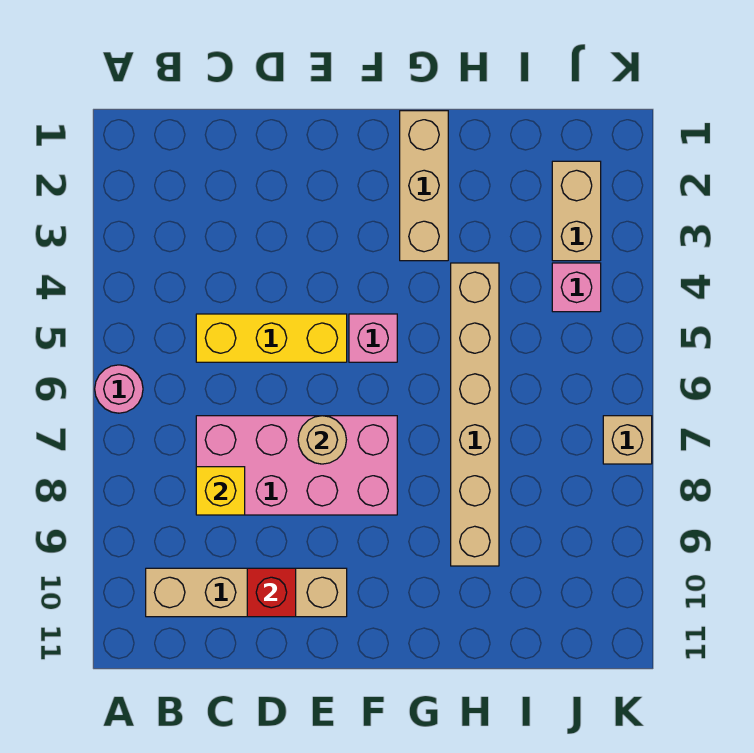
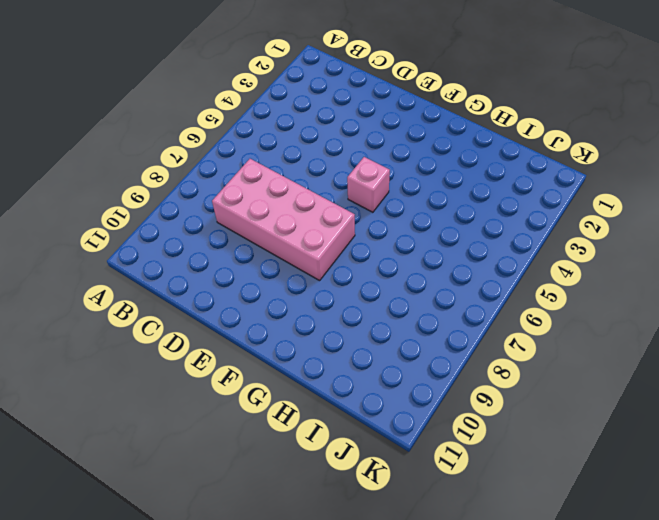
none -> pink 1x1 round brick [95,365,143,413]
none -> tan 1x4 brick [146,568,347,617]
none -> yellow 1x3 brick [196,314,347,362]

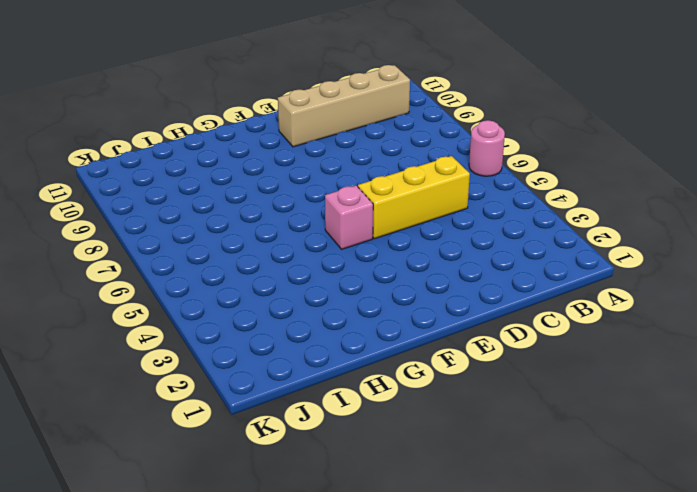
none -> pink 2x4 brick [196,416,397,515]
none -> tan 1x3 brick [400,111,448,261]
none -> tan 1x6 brick [451,263,499,566]

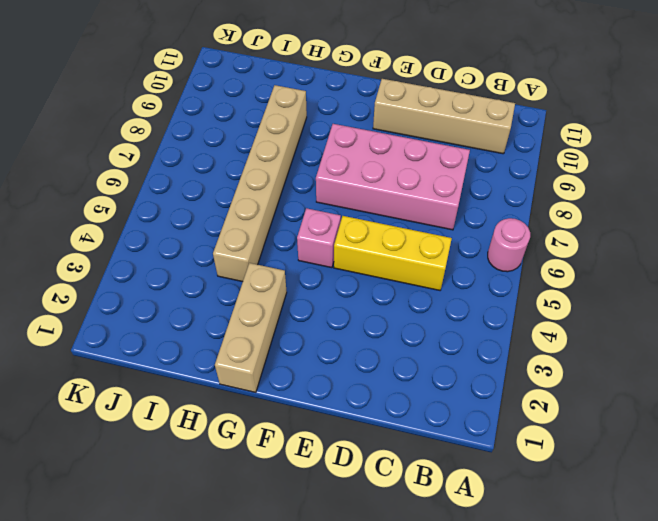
none -> tan 1x2 brick [552,161,601,261]
none -> pink 1x1 brick [552,263,601,312]
none -> tan 1x1 brick [603,416,652,464]

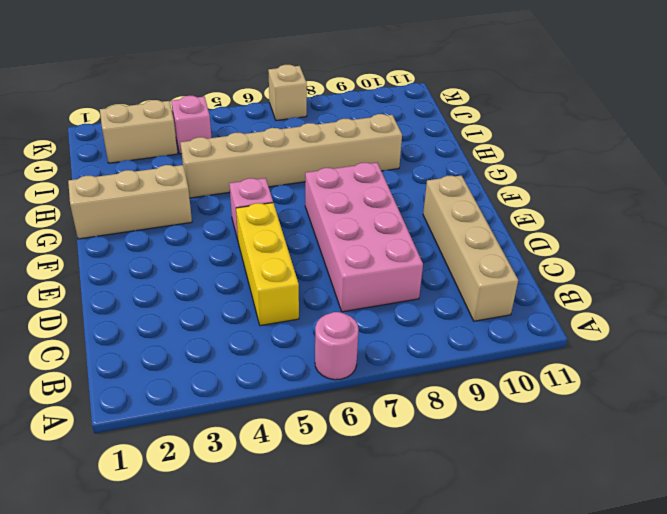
none -> yellow 1x1 brick [196,467,245,515]
none -> red 1x1 brick [247,568,296,617]
none -> tan 1x1 round brick [298,416,346,464]

